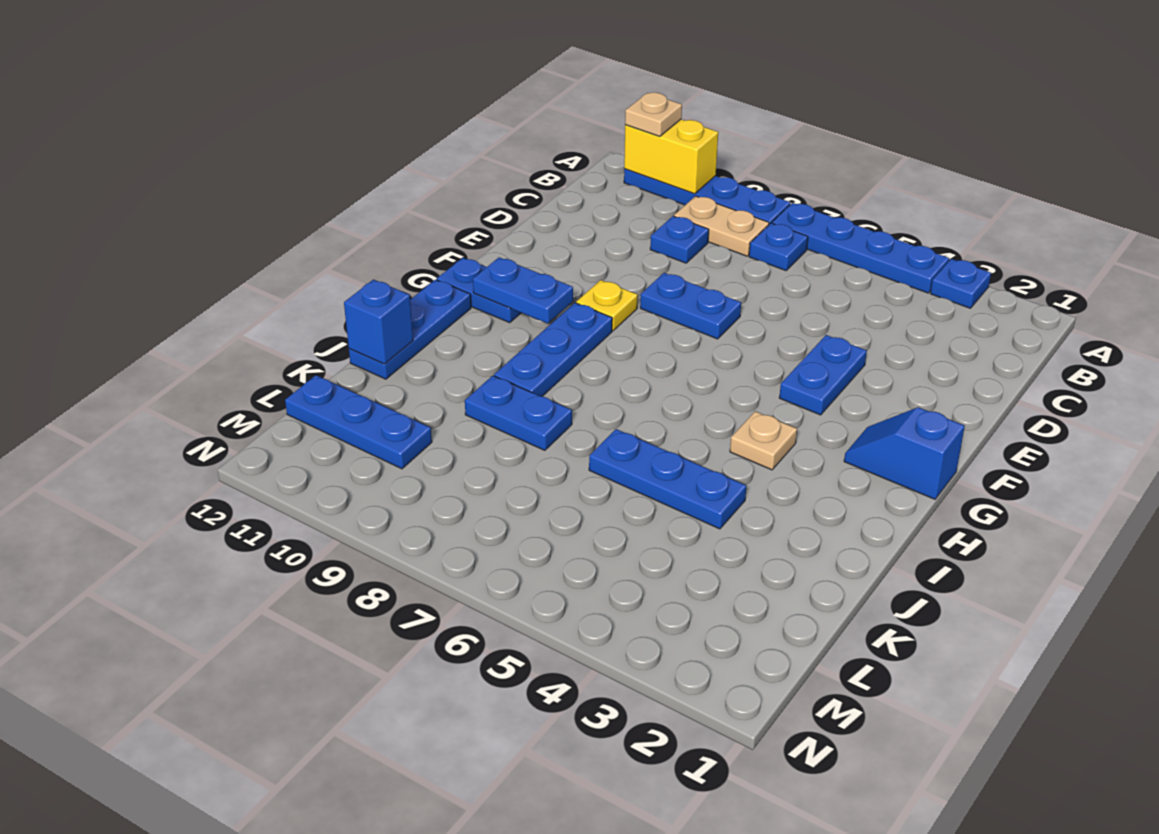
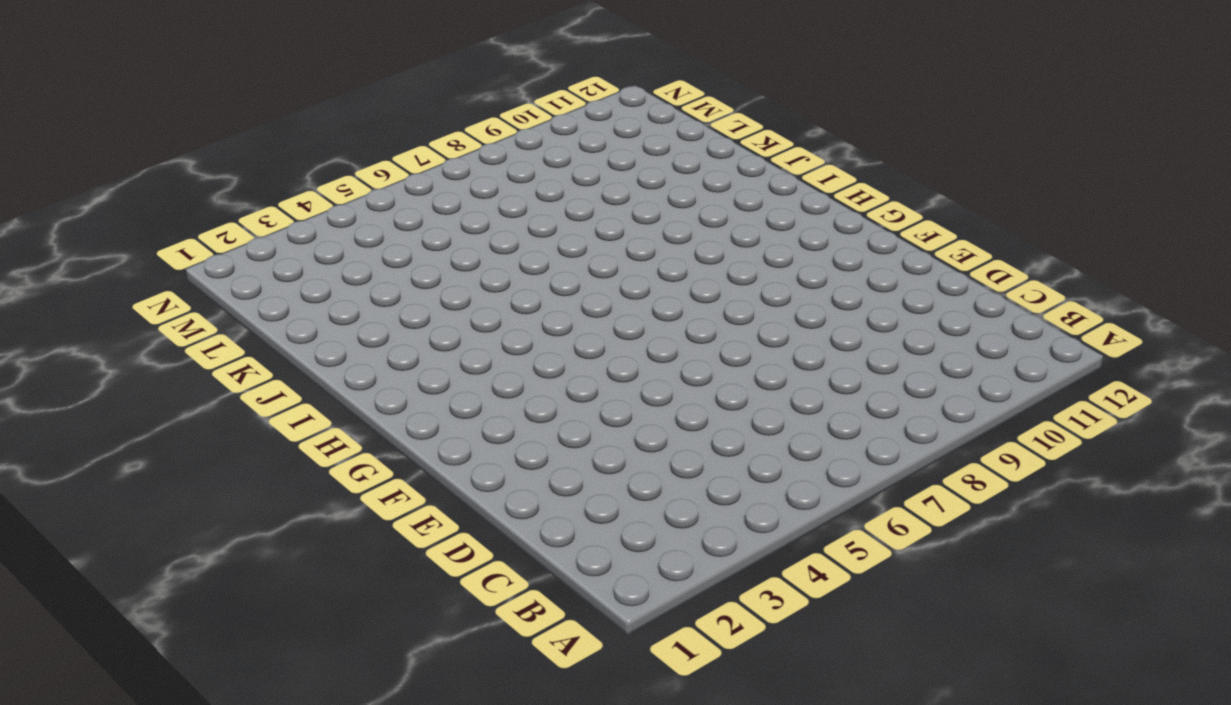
none -> blue 1x1 plate [931,259,991,308]
none -> blue 1x4 plate [772,203,949,293]
none -> blue 1x4 plate [624,169,790,224]

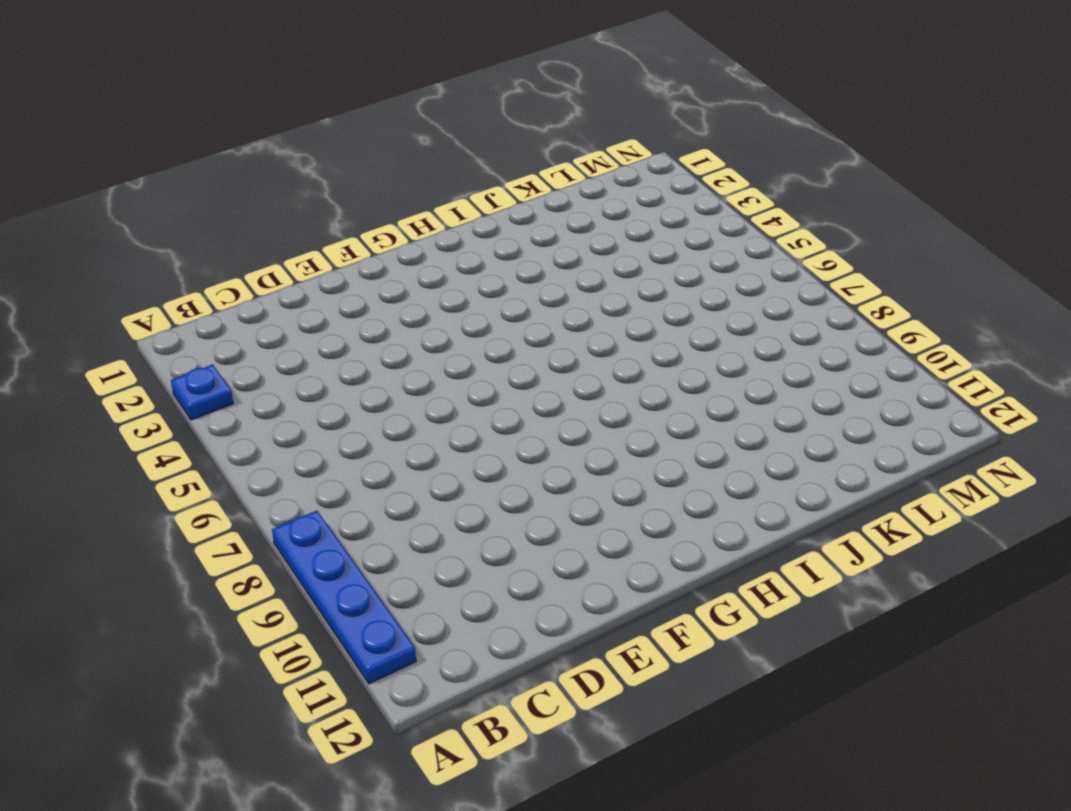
none -> blue 1x4 plate [772,203,949,293]
none -> blue 1x1 plate [749,223,808,271]
none -> tan 1x2 plate [674,196,769,256]

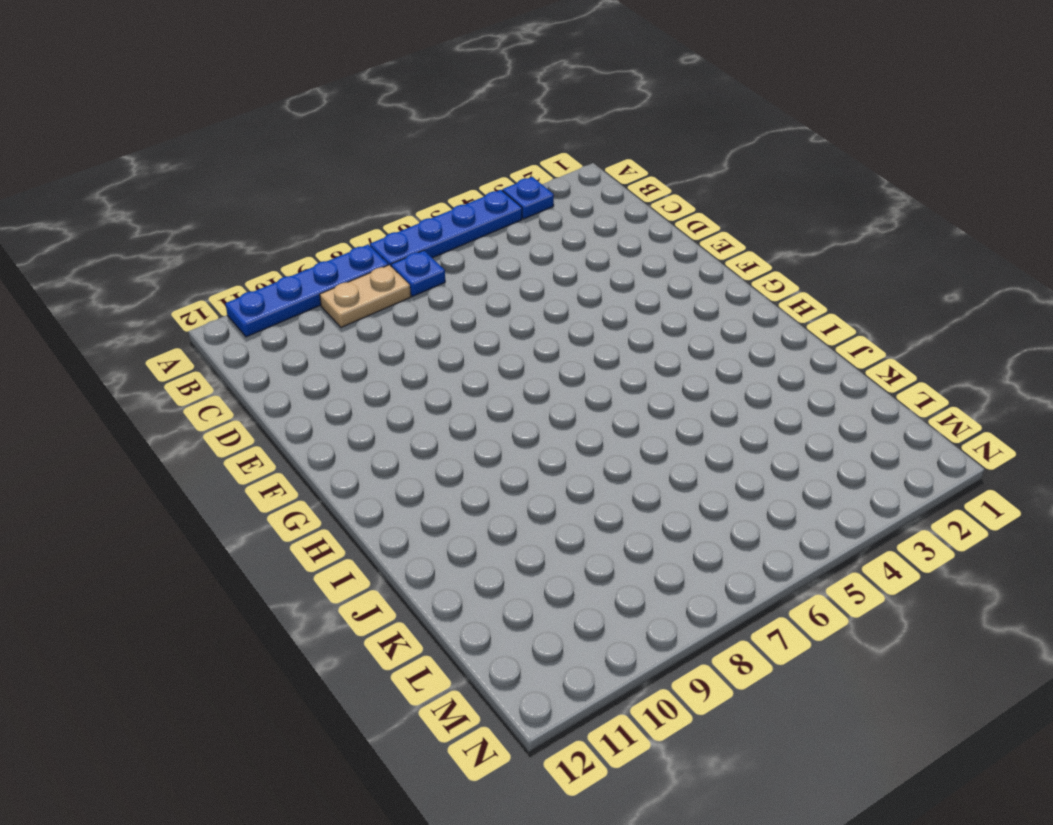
none -> blue 1x1 plate [650,216,709,263]
none -> blue 1x2 plate [779,335,867,415]
none -> blue 1x2 plate [640,273,741,339]

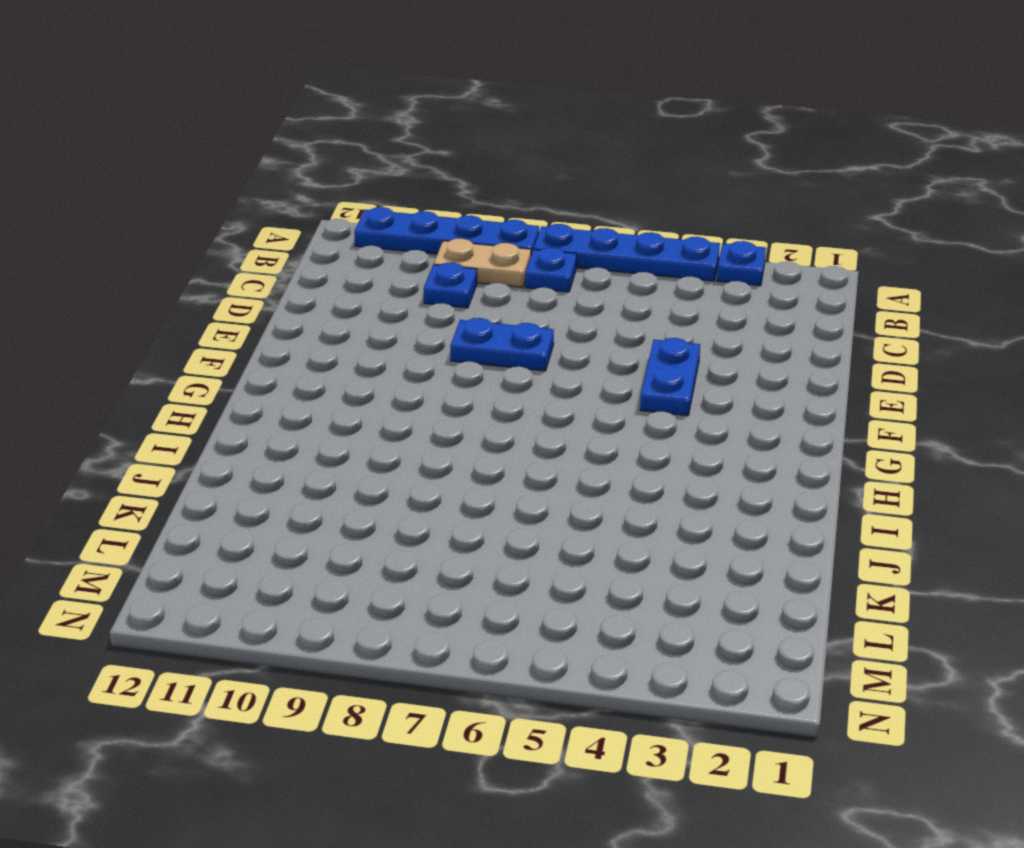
none -> yellow 1x1 plate [576,280,638,331]
none -> blue 1x2 slope [844,407,965,499]
none -> blue 1x3 plate [494,303,612,396]

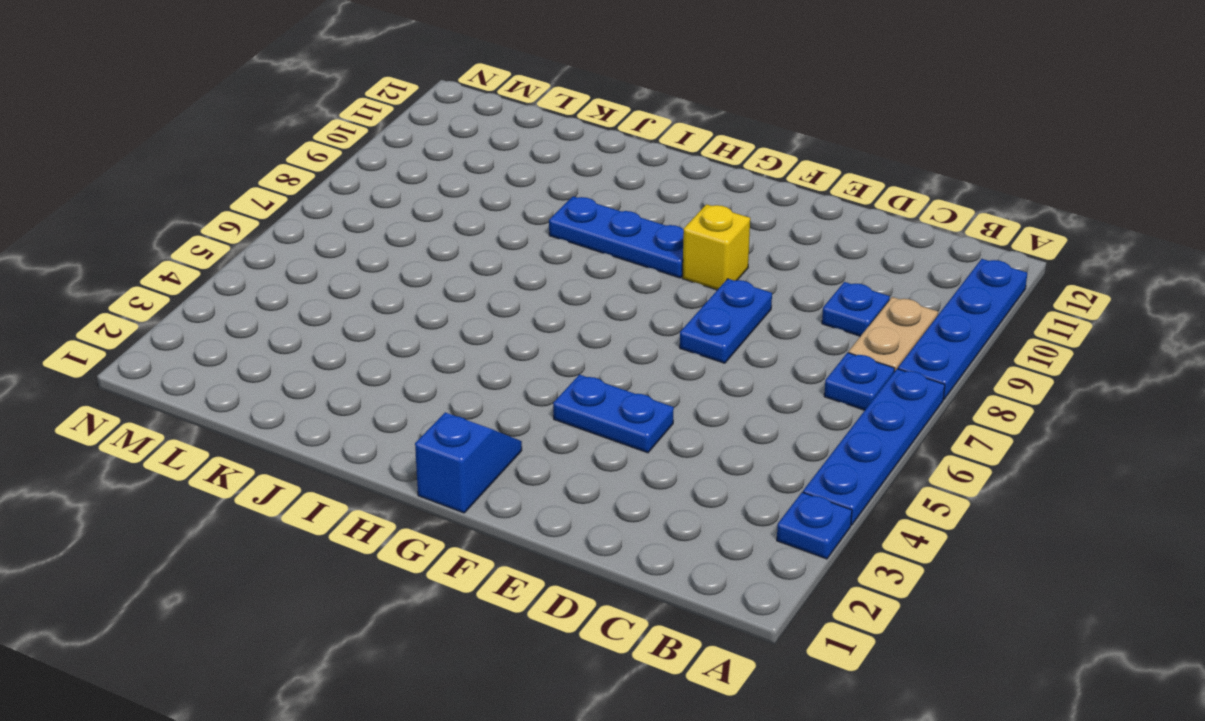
yellow 1x1 brick [682,204,750,290] -> yellow 1x1 plate [576,280,638,331]
none -> blue 1x2 plate [437,258,521,323]
none -> tan 1x1 plate [730,411,797,470]
none -> blue 1x3 plate [349,280,471,379]

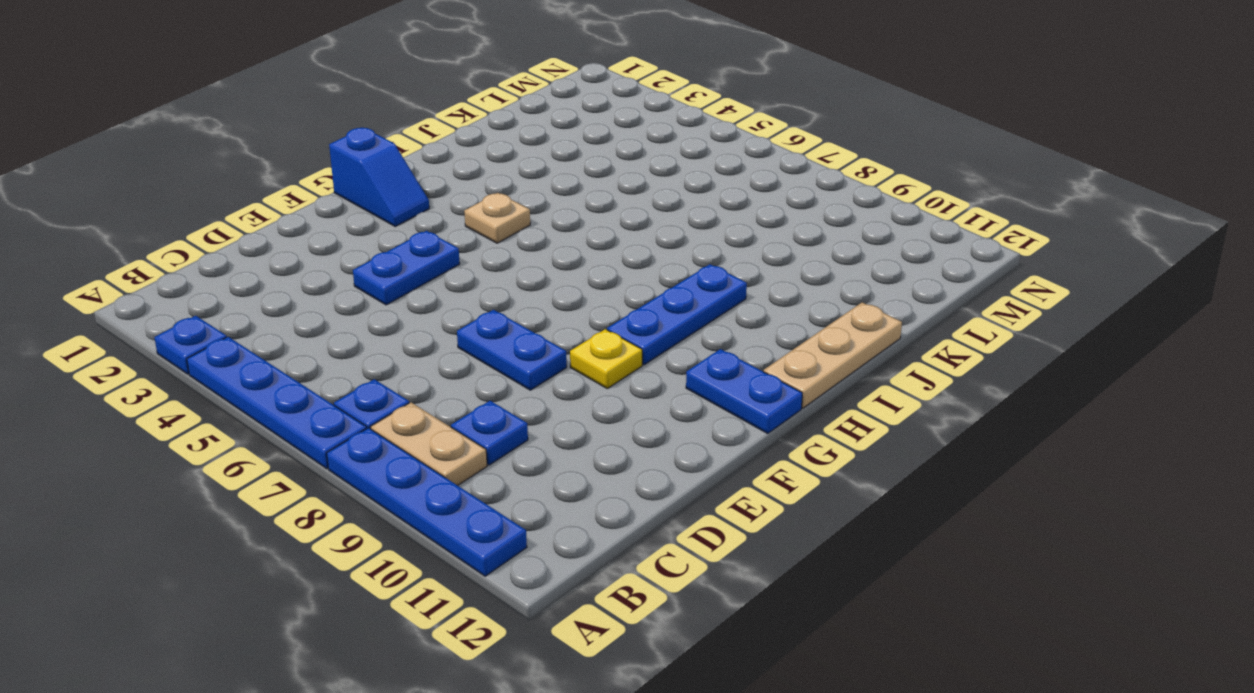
tan 1x3 plate [763,303,902,408] -> blue 1x3 plate [349,280,471,379]
none -> blue 1x3 plate [589,429,746,529]
none -> blue 1x2 plate [465,376,572,450]
none -> blue 1x3 plate [285,375,432,469]

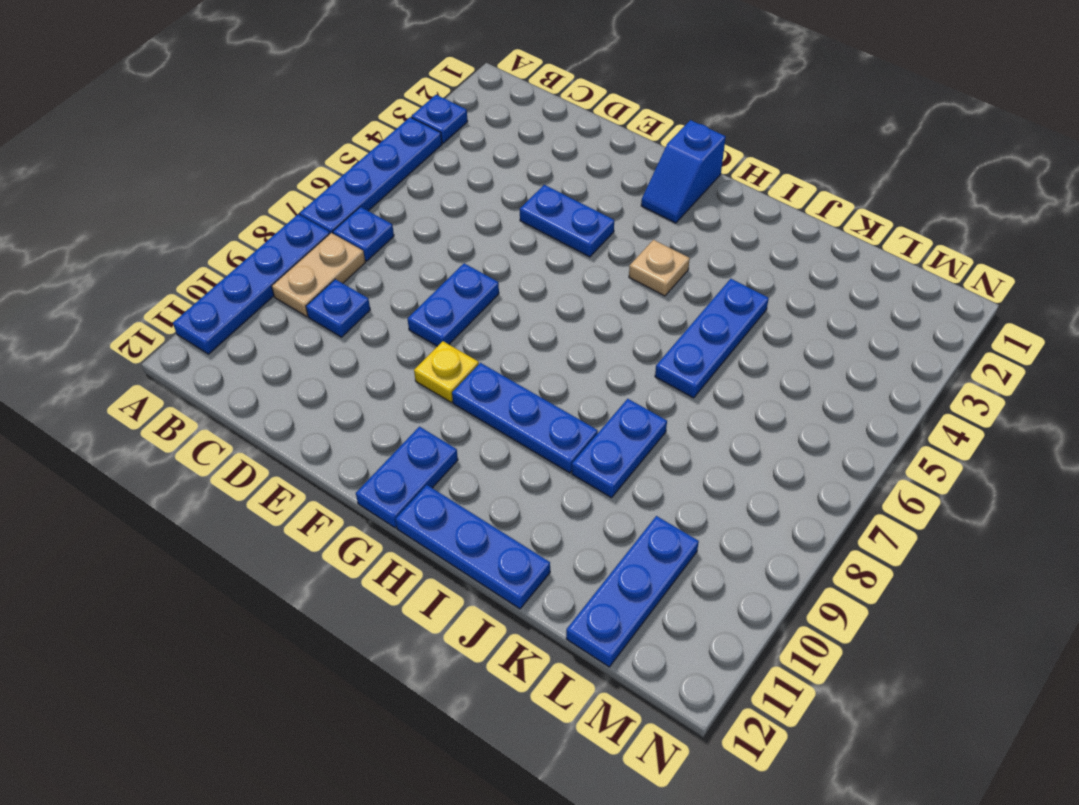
none -> yellow 1x2 brick [624,119,718,194]
none -> blue 1x2 plate [473,257,573,324]
none -> blue 1x1 brick [344,280,413,364]

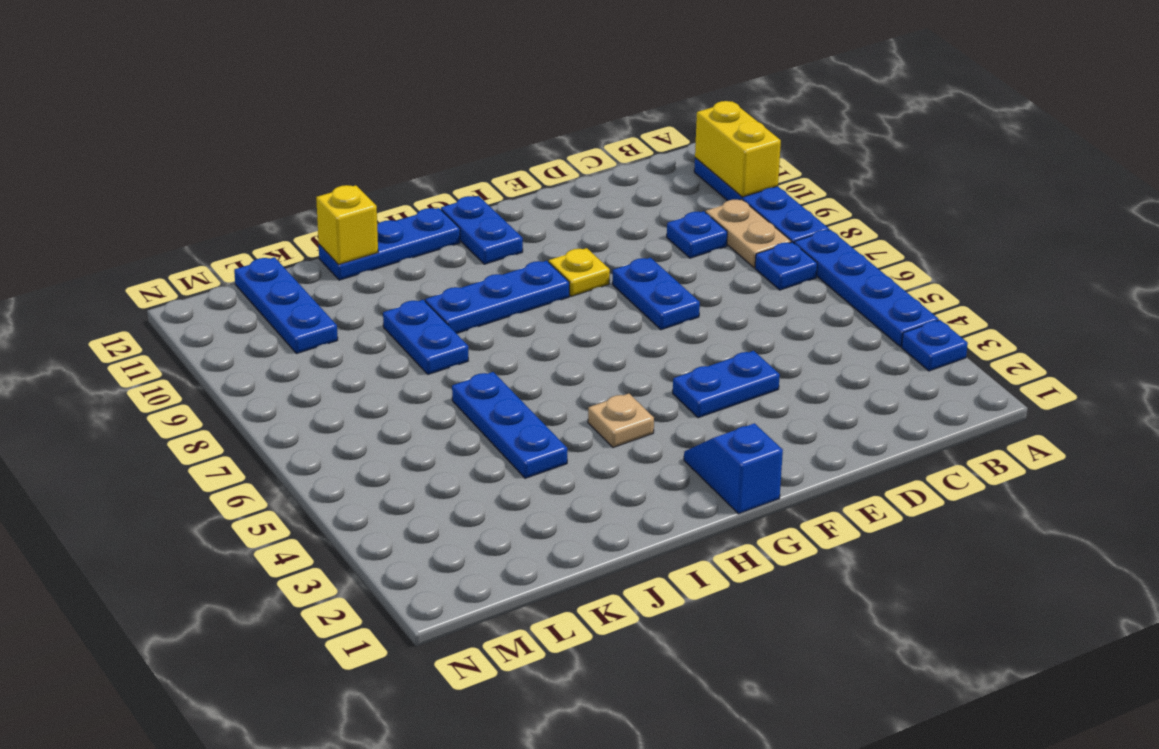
yellow 1x1 brick [316,185,378,265] -> blue 1x1 brick [344,280,413,364]
none -> blue 1x2 plate [473,257,573,324]
none -> tan 1x1 plate [625,93,682,136]

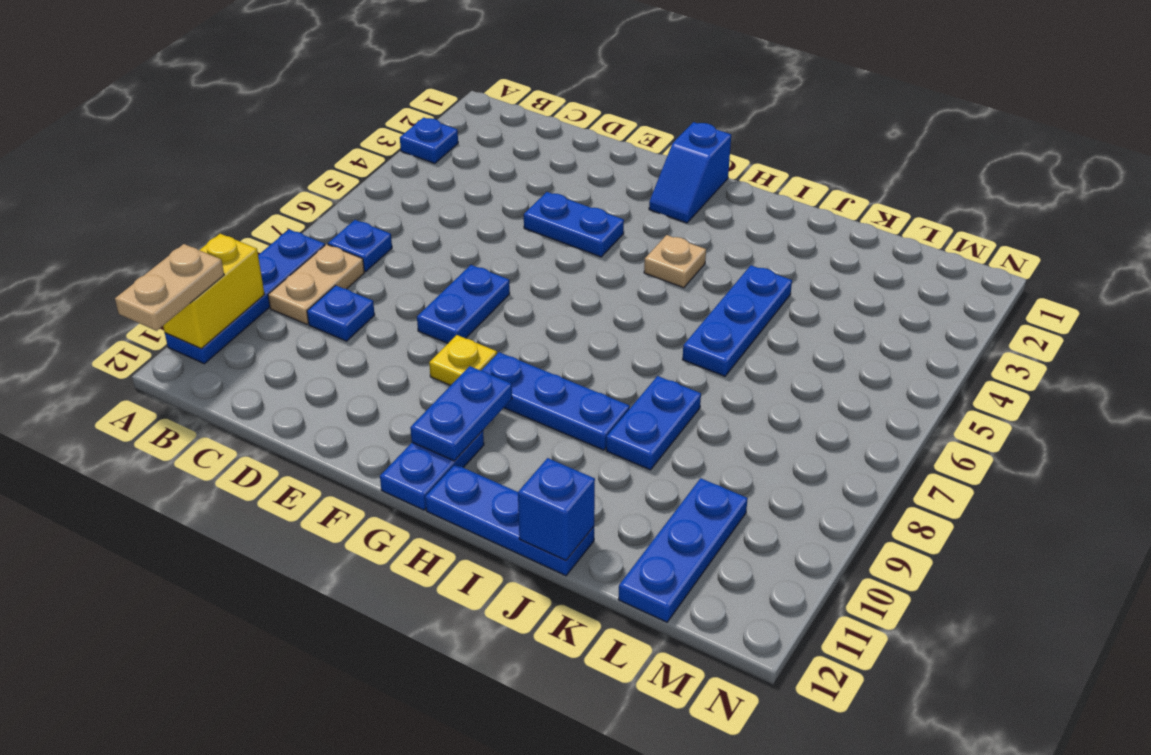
tan 1x2 plate [115,244,224,331] -> tan 1x1 plate [625,93,682,136]
none -> blue 1x4 plate [772,203,949,293]

